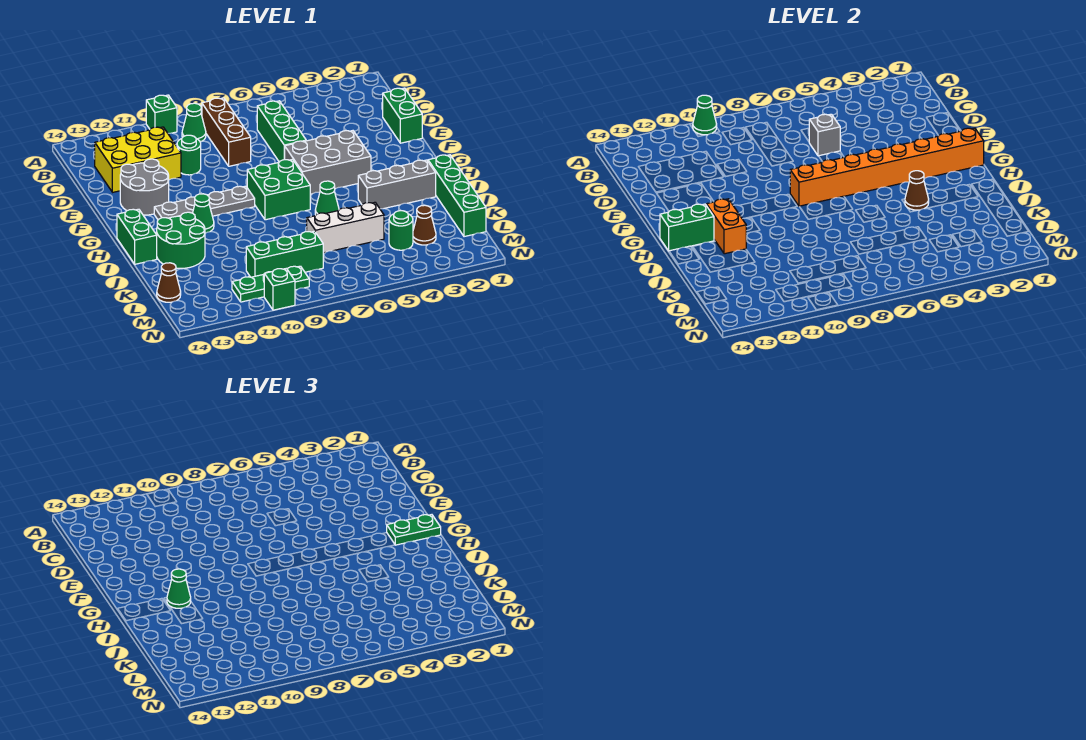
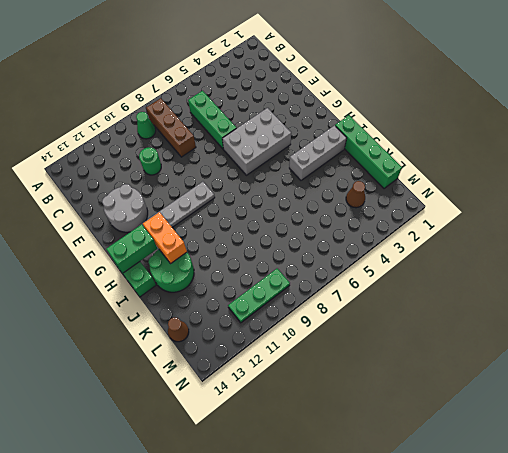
none -> green 1x1 brick [146,95,177,133]
none -> yellow 2x3 brick [95,127,181,192]
none -> green 1x2 brick [383,88,422,143]
none -> green 2x2 brick [247,159,310,220]

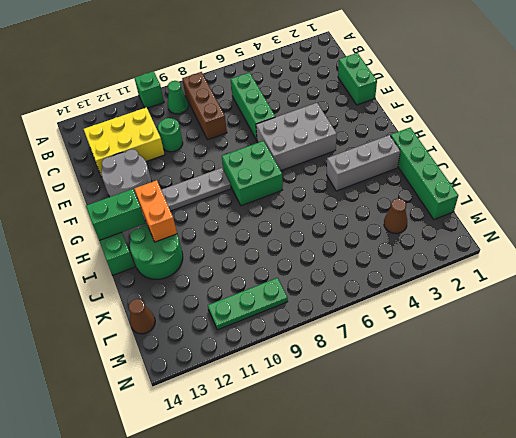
none -> green 1x1 cone [193,194,214,233]
none -> green 1x1 cone [315,181,339,215]
none -> white 1x3 brick [307,202,384,253]
none -> green 1x1 round brick [389,211,413,250]

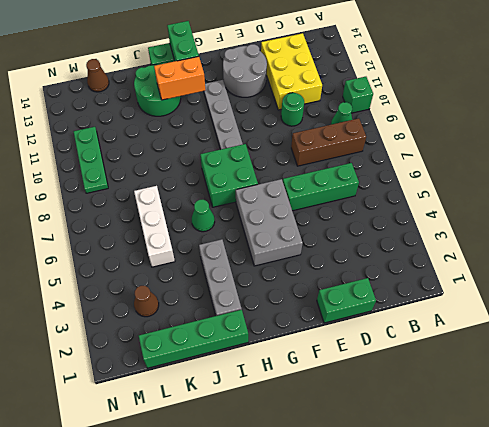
none -> green 1x1 cone [193,194,214,233]
none -> green 1x1 round brick [389,211,413,250]
none -> green 1x3 brick [246,231,323,277]
none -> green 1x1 brick [264,268,295,310]

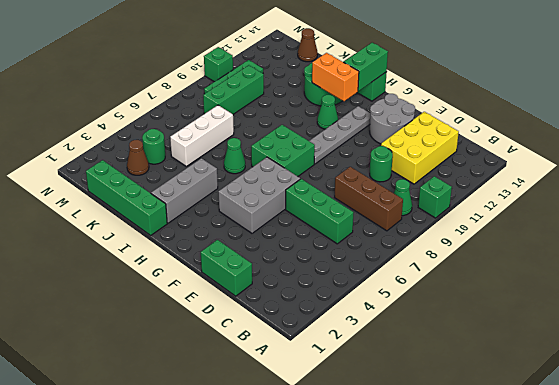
none -> green 1x1 cone [693,95,717,135]
none -> grey 1x1 brick [809,114,840,156]
none -> orange 1x8 brick [790,128,984,206]
none -> brown 1x1 cone [905,171,929,210]

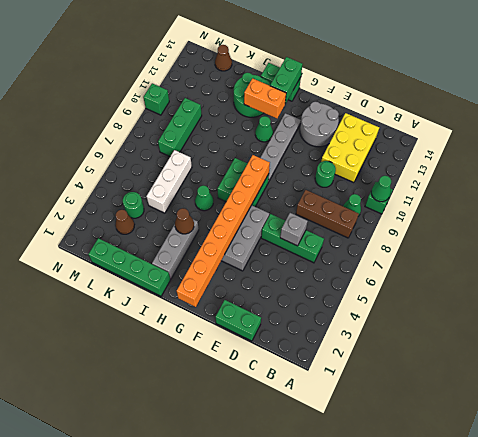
none -> green 1x3 plate [232,266,309,302]
none -> green 1x2 plate [387,515,441,545]
none -> green 1x1 cone [167,569,191,608]

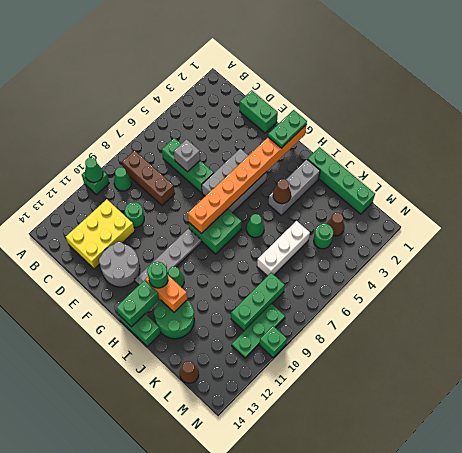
green 1x1 round brick [147,262,168,288] -> green 1x1 cone [167,569,191,608]

